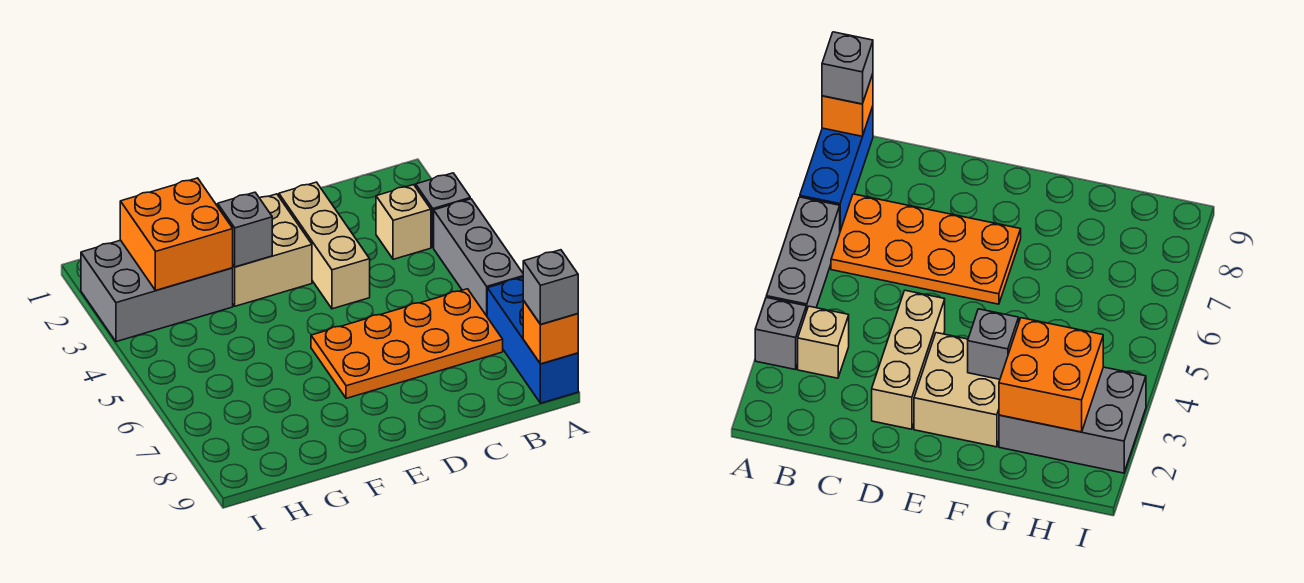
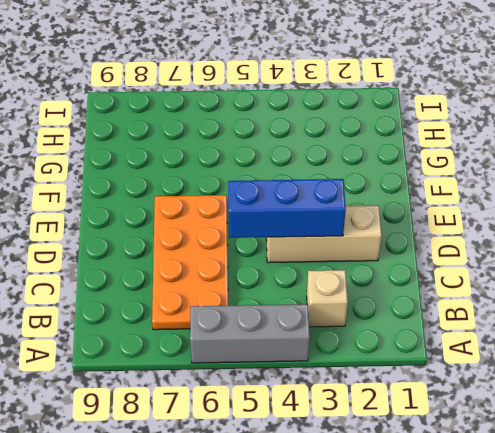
blue 1x3 brick [228,179,346,238] -> blue 1x3 brick moved to [487,277,578,403]
none -> grey 1x1 brick [416,173,470,248]
none -> tan 2x2 brick [233,194,312,306]
none -> grey 2x3 brick [81,240,233,342]

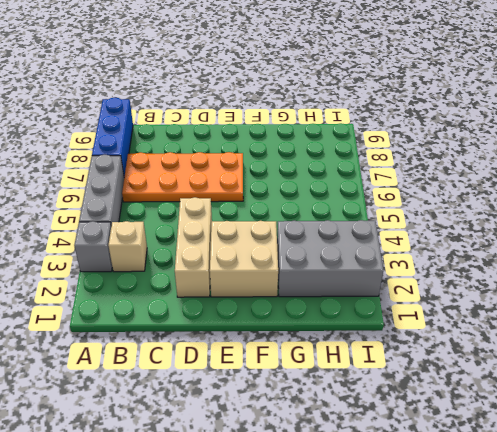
none -> orange 1x1 brick [523,301,578,364]
none -> grey 1x1 brick [218,192,272,267]
none -> orange 2x2 brick [120,178,233,290]

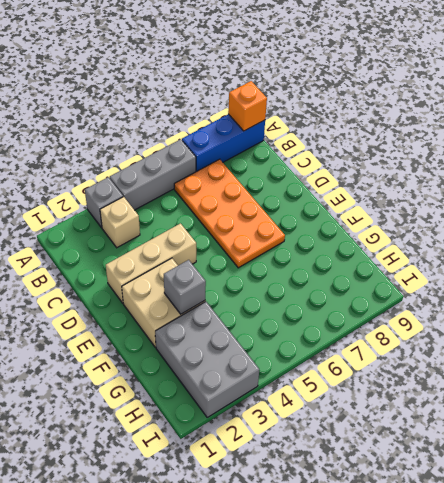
none -> orange 2x2 brick [120,178,233,290]
none -> grey 1x1 brick [523,250,578,324]

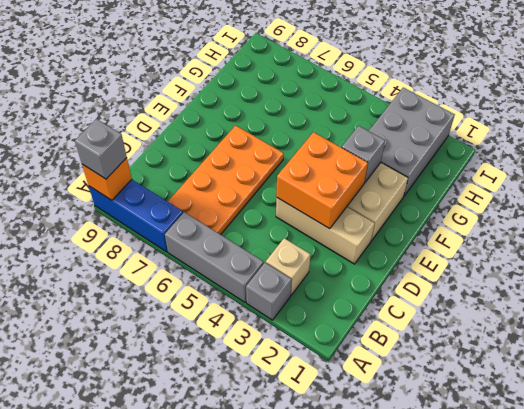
orange 2x2 brick [276,132,368,229] -> orange 2x2 brick moved to [120,178,233,290]

